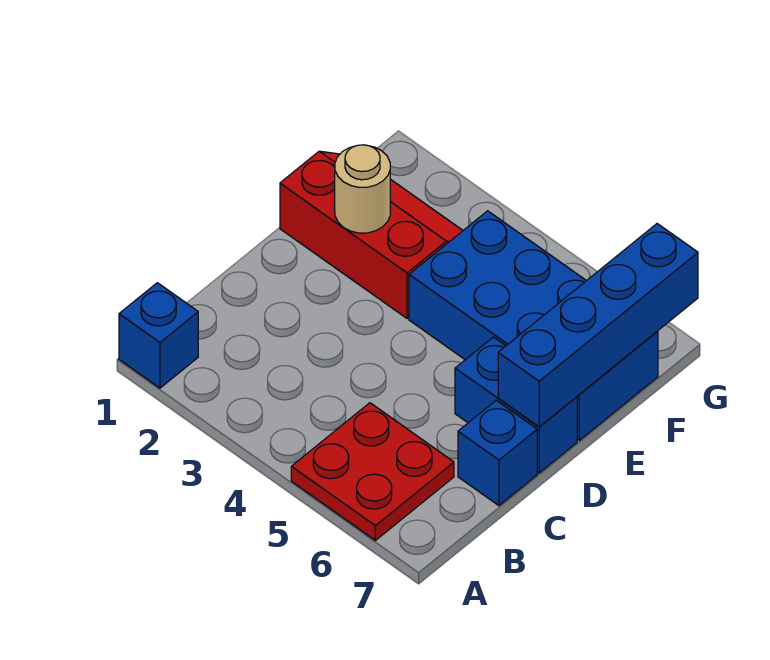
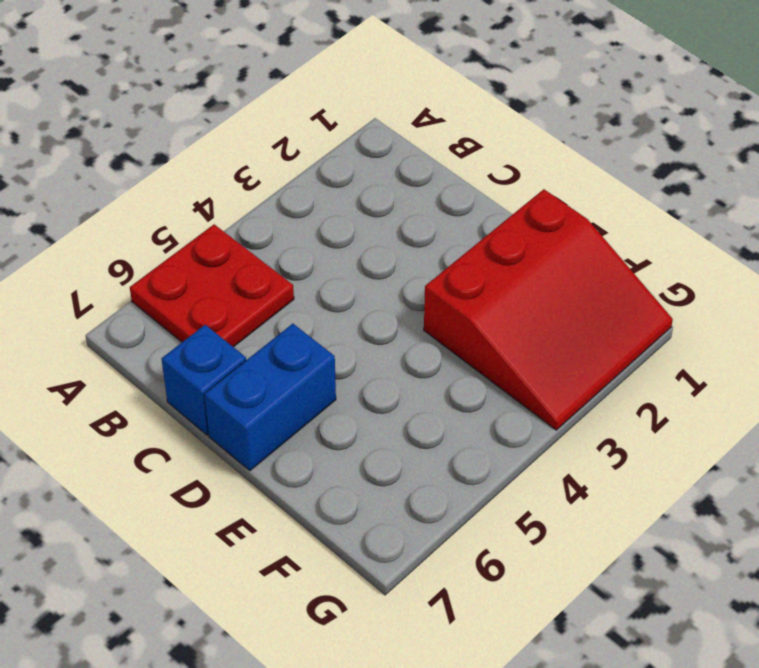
red 3x3 slope [424,189,673,430] -> red 2x3 slope [280,151,463,318]
none -> blue 1x1 brick [119,283,198,388]
none -> blue 2x4 brick [409,211,658,440]

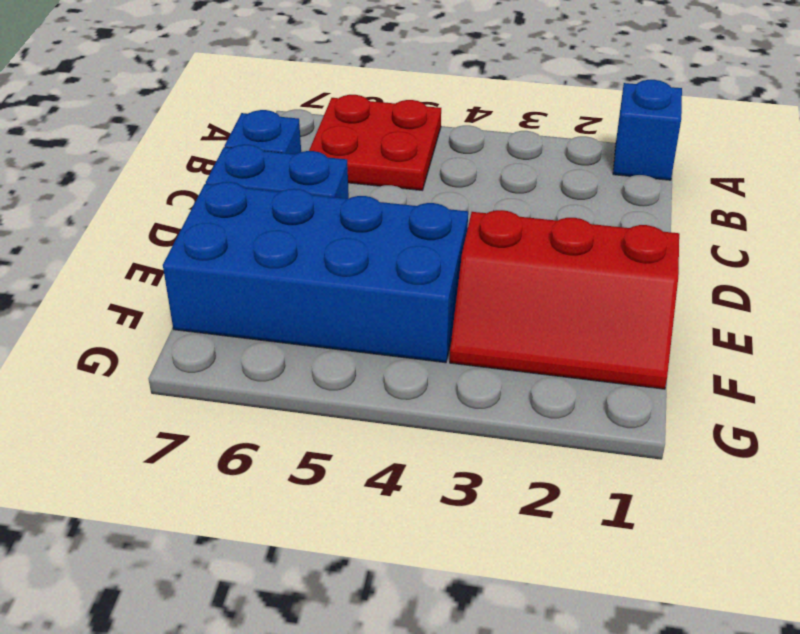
none -> blue 1x4 brick [498,224,698,427]
none -> tan 1x1 round brick [335,145,390,233]

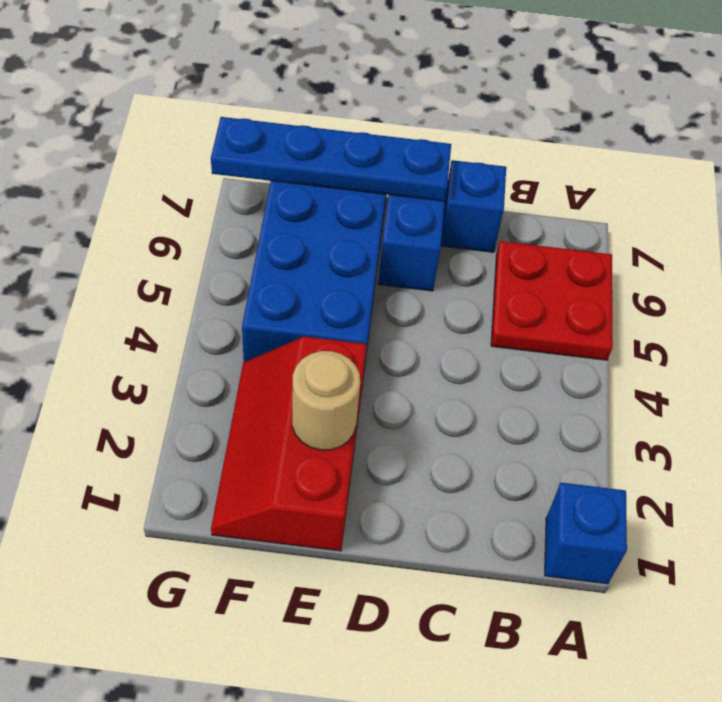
blue 1x4 plate [211,117,451,201] -> blue 1x4 brick [498,224,698,427]

